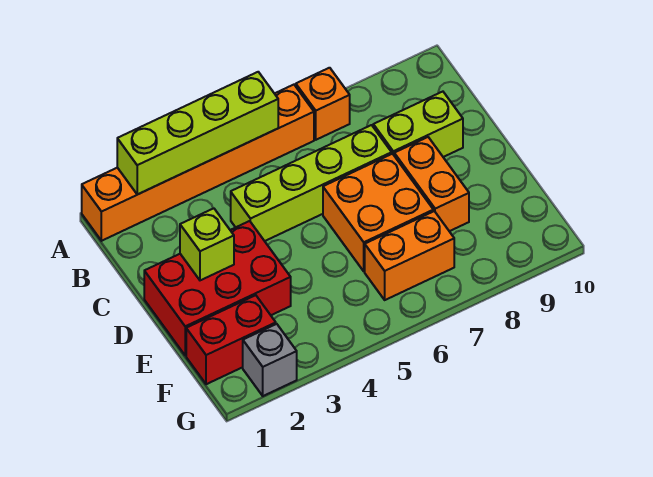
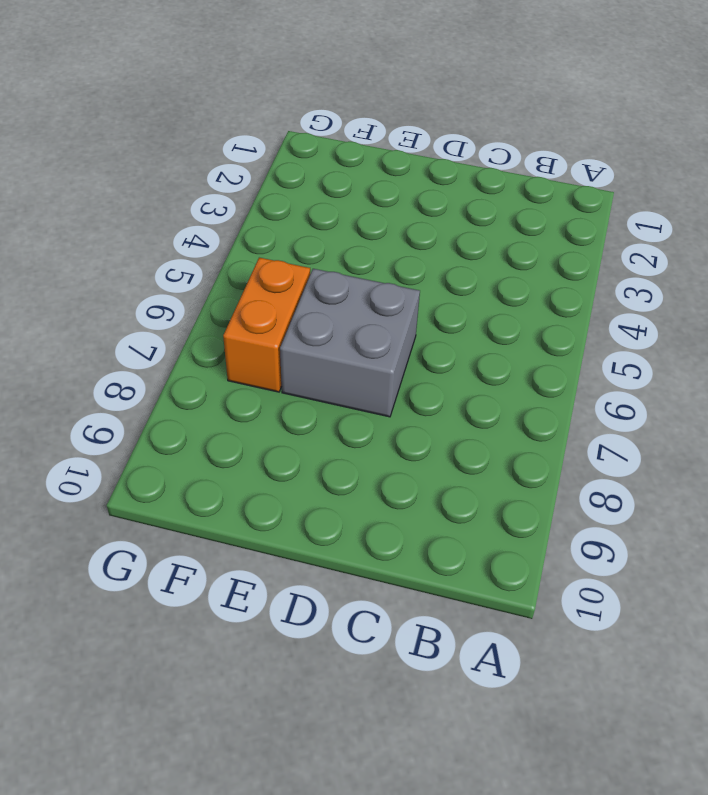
grey 2x2 brick [280,269,420,417] -> orange 2x2 brick [323,154,433,271]
none -> orange 1x6 brick [82,85,314,241]
none -> orange 1x1 brick [296,68,350,140]
none -> lime 1x4 brick [231,125,392,241]

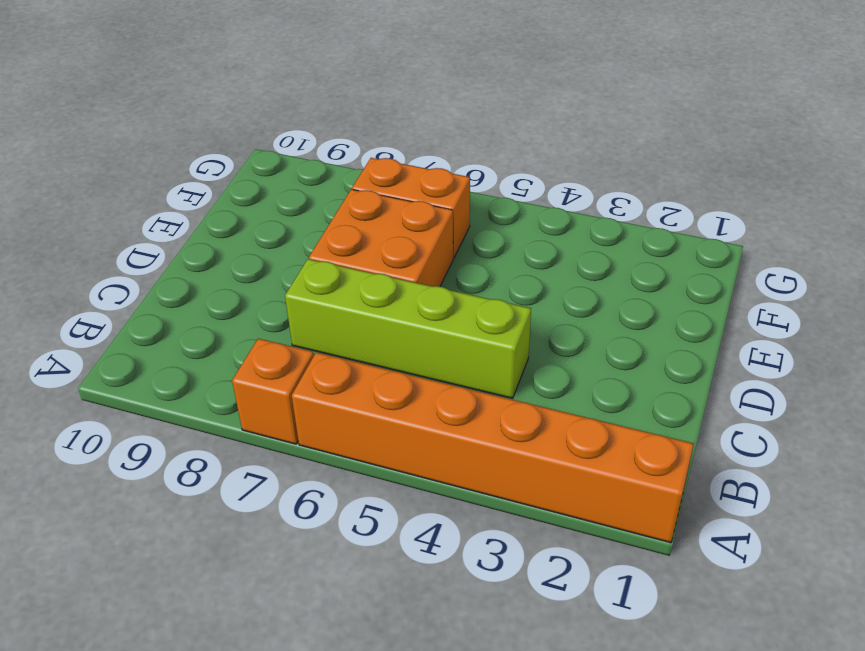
none -> lime 1x2 brick [373,92,463,157]
none -> red 2x3 brick [144,221,291,355]
none -> orange 1x2 brick [394,137,469,231]

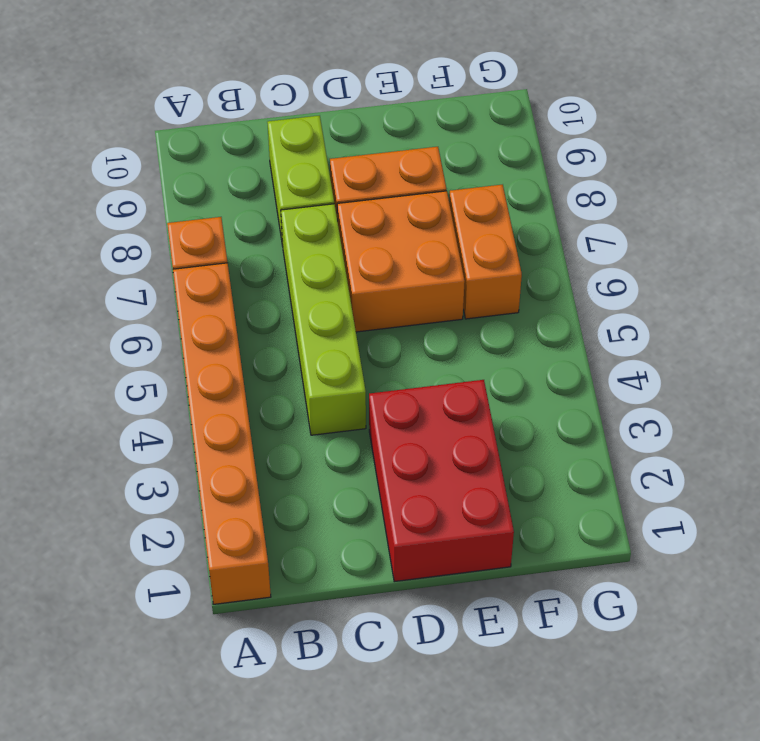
none -> red 1x2 brick [186,295,276,384]
none -> grey 1x1 brick [243,324,297,396]
none -> lime 1x4 brick [117,72,278,194]

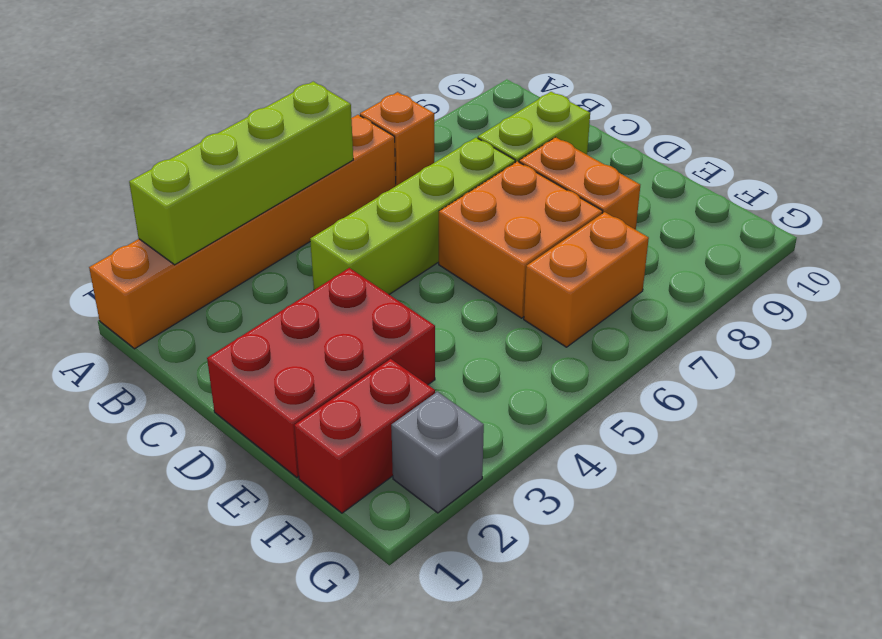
none -> lime 1x1 brick [180,208,234,280]

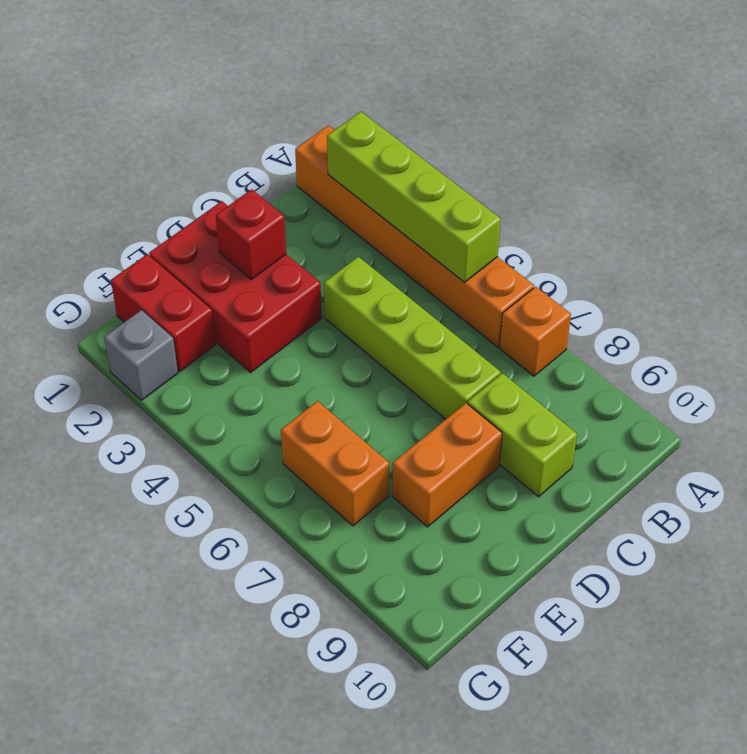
red 1x1 brick [216,189,286,280] -> lime 1x1 brick [180,208,234,280]
none -> orange 2x2 brick [323,154,433,271]

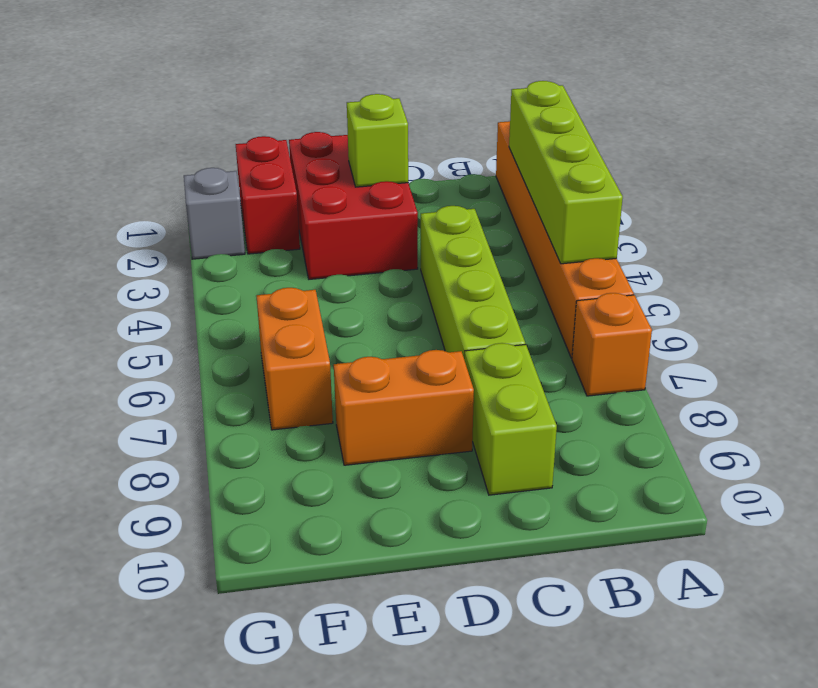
none -> orange 2x2 brick [323,154,433,271]

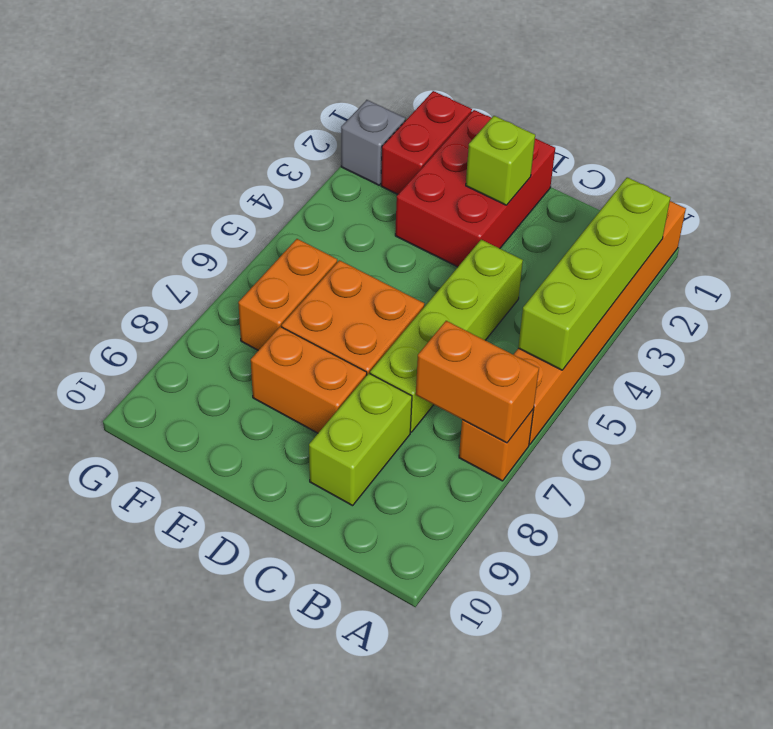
orange 1x2 brick [416,321,539,443] -> none

